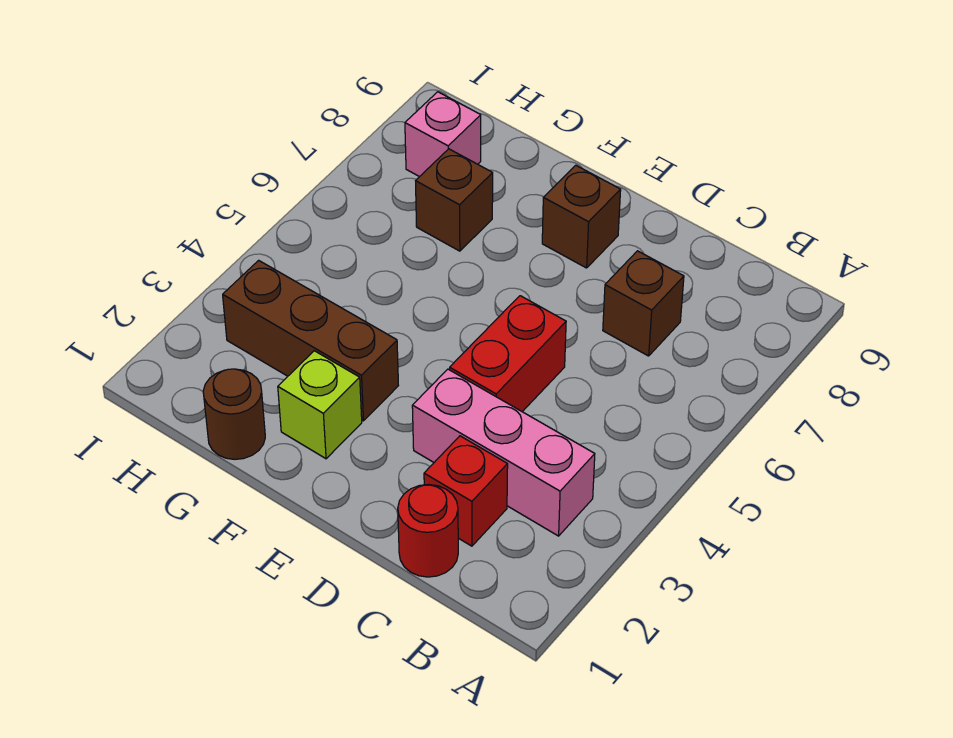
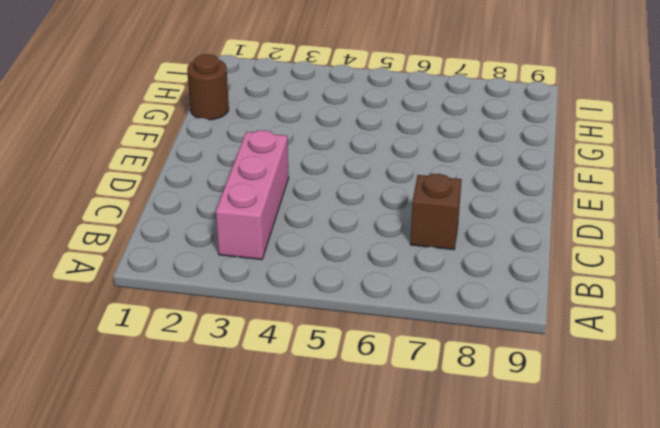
none -> red 1x1 round brick [398,484,458,577]
none -> red 1x1 brick [424,436,508,546]

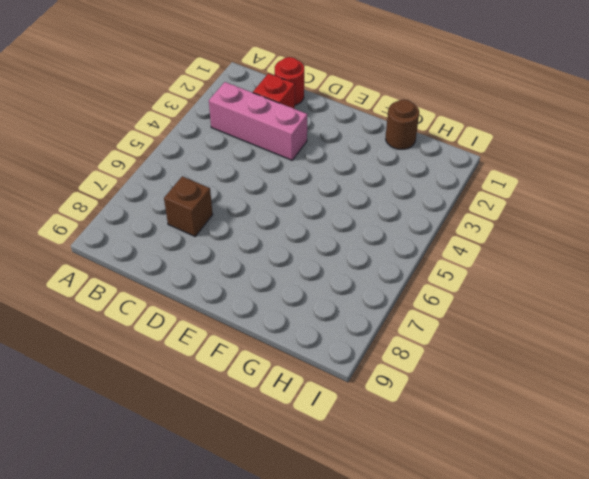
none -> red 1x2 brick [450,296,566,412]
none -> brown 1x1 brick [542,165,621,268]

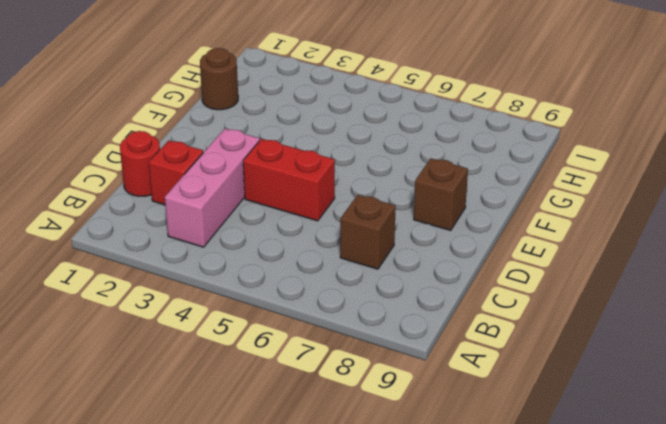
none -> lime 1x1 brick [278,351,362,459]
none -> brown 1x3 brick [223,260,398,421]

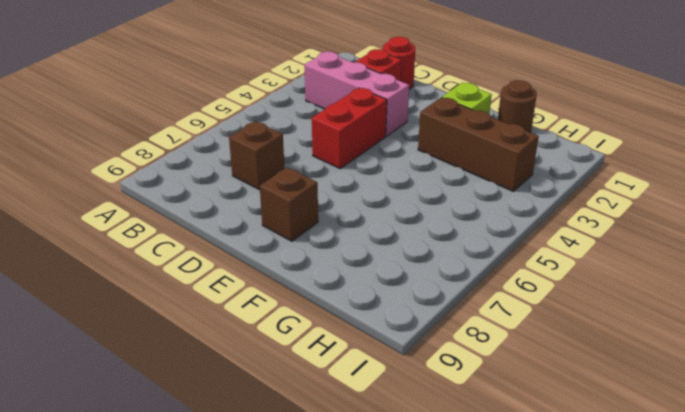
none -> brown 1x1 brick [416,149,493,251]
none -> pink 1x1 brick [405,92,481,177]

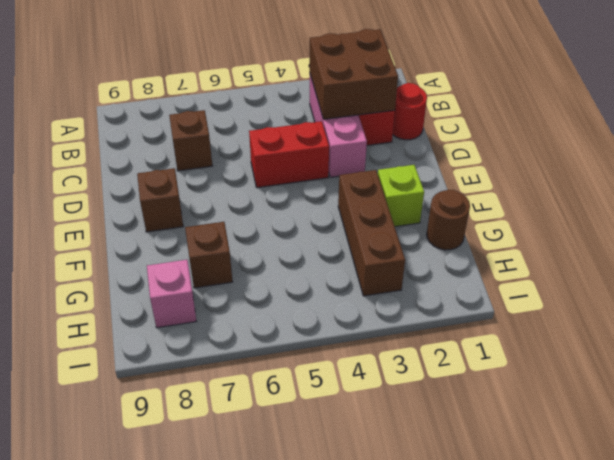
brown 2x2 brick [310,29,398,119] -> none

